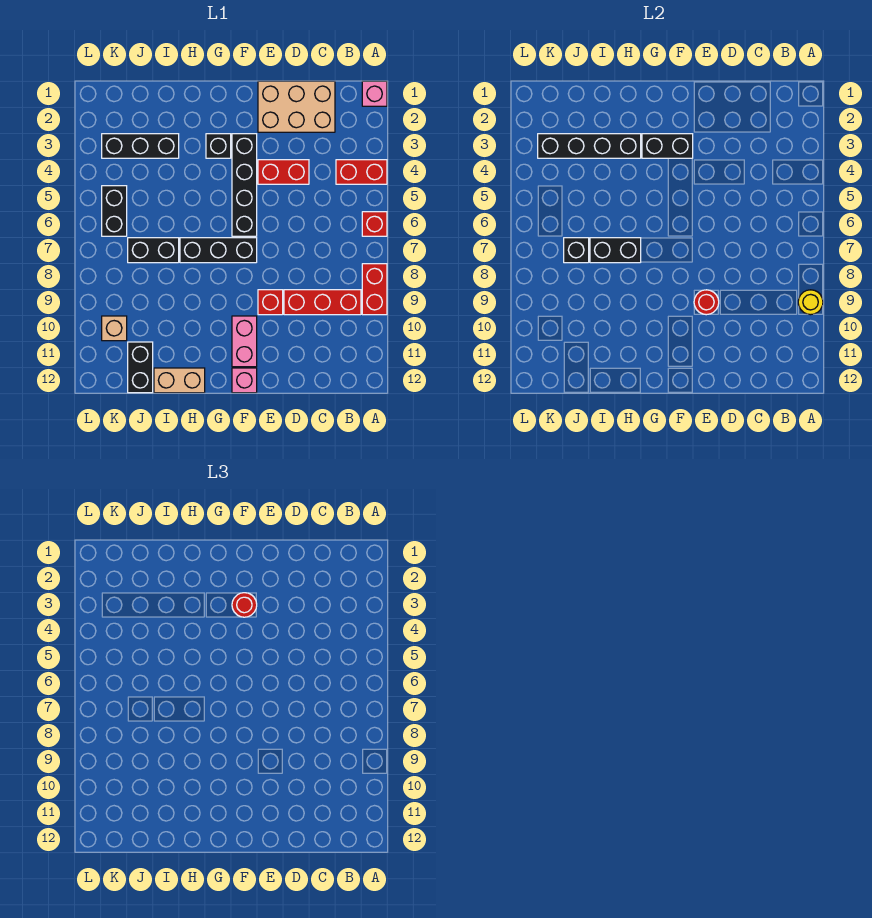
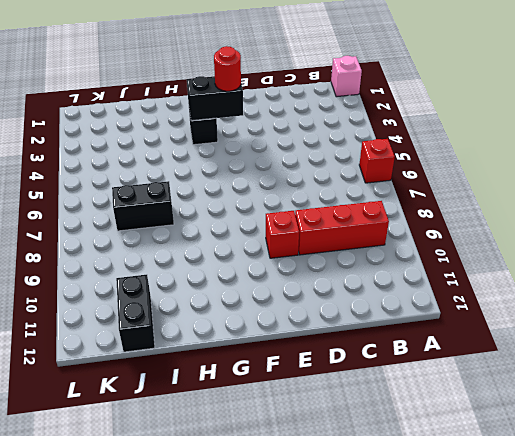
none -> red 1x2 brick [336,160,387,184]
none -> red 1x2 brick [362,264,387,315]
none -> tan 2x3 brick [258,81,335,132]

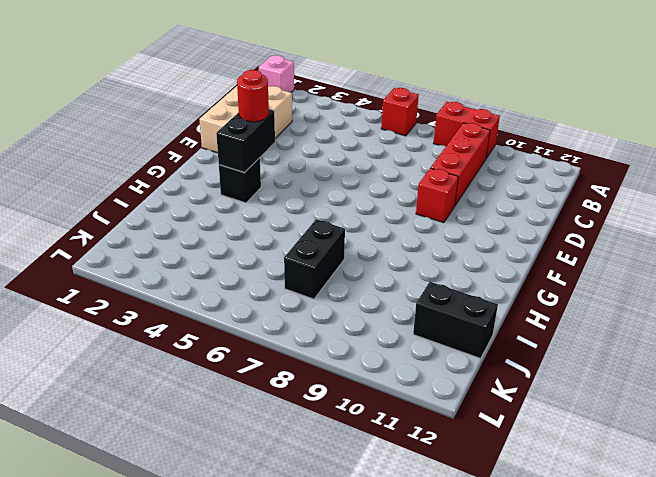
none -> red 1x2 brick [336,160,387,184]
none -> red 1x2 brick [258,160,309,184]
none -> black 1x4 brick [232,134,257,236]

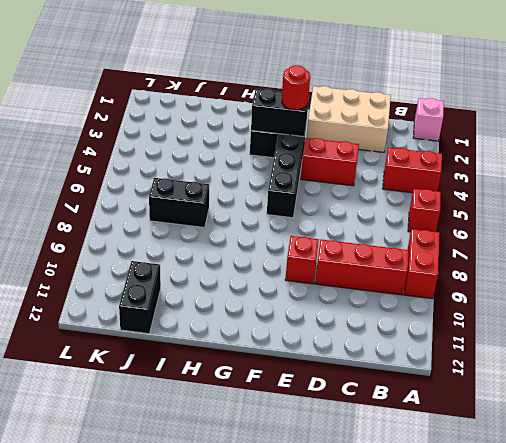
none -> black 1x3 brick [180,238,257,263]
none -> pink 1x2 brick [232,316,257,367]
none -> pink 1x1 brick [232,368,257,393]

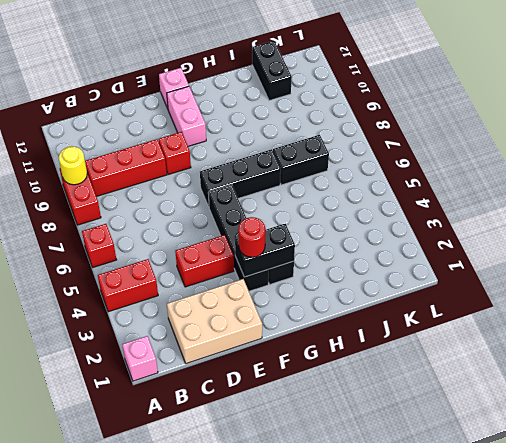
none -> tan 1x2 brick [154,368,205,393]
none -> black 1x3 brick [102,134,179,158]
none -> black 1x2 brick [102,186,127,236]

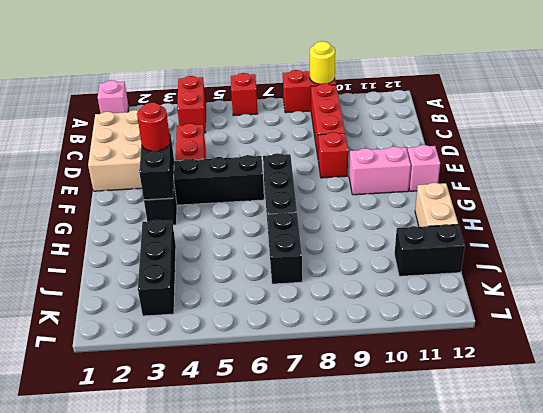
none -> black 1x2 brick [102,186,127,236]
none -> tan 1x1 brick [102,316,127,341]
none -> red 1x1 round brick [694,290,719,315]

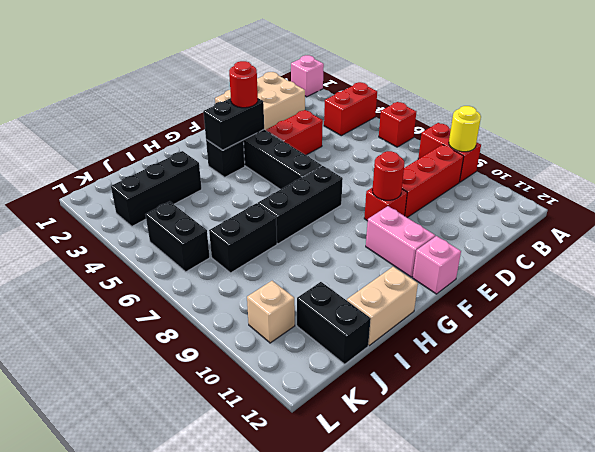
none -> black 1x4 brick [538,134,641,158]
none -> black 1x2 brick [590,238,641,263]
none -> black 1x1 brick [564,238,589,263]

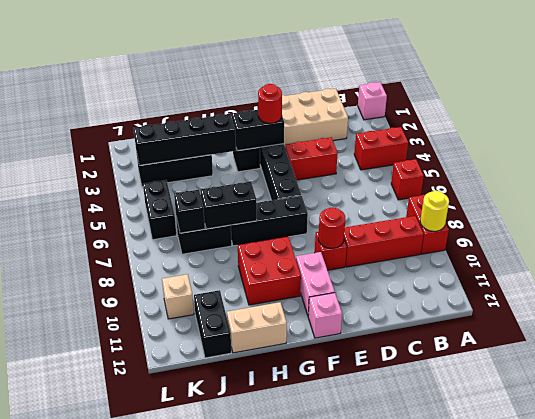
red 2x2 brick [238,237,301,305] -> none

